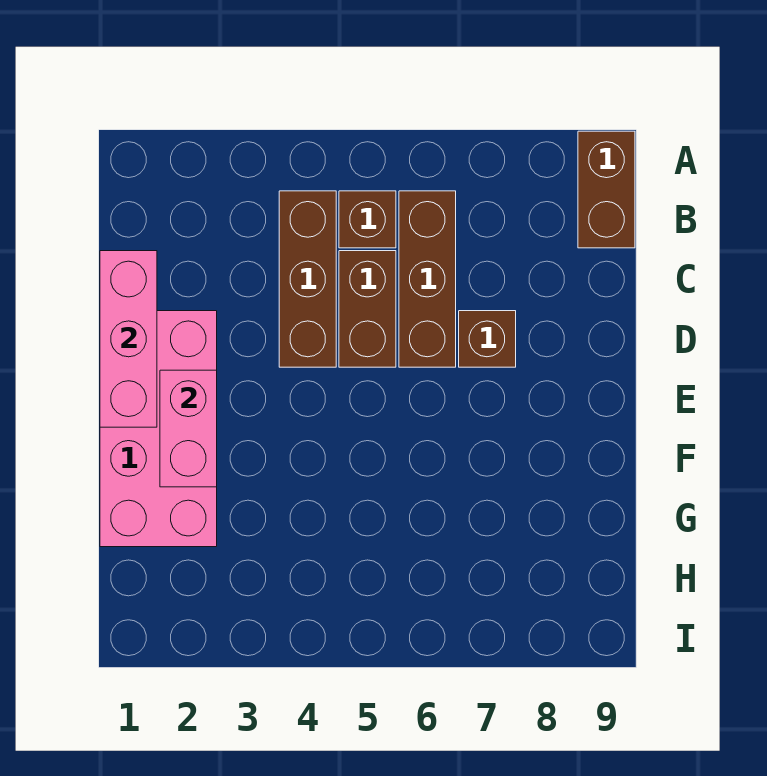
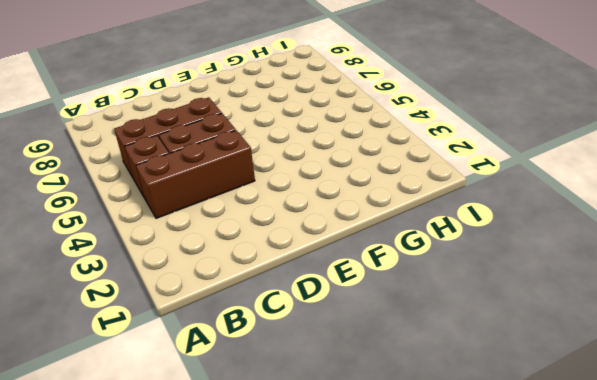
none -> brown 1x2 brick [578,131,635,248]
none -> pink 2x4 brick [100,311,217,547]

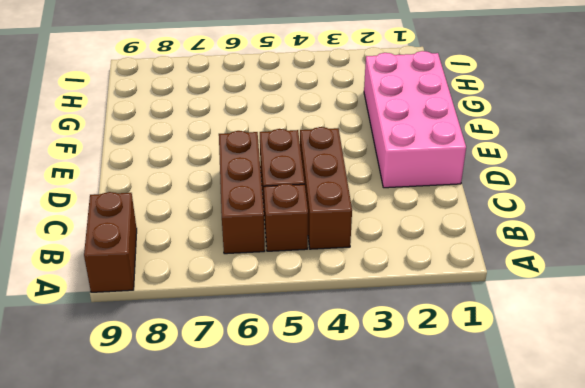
none -> brown 1x1 brick [459,311,516,367]
none -> pink 1x3 brick [100,251,157,427]

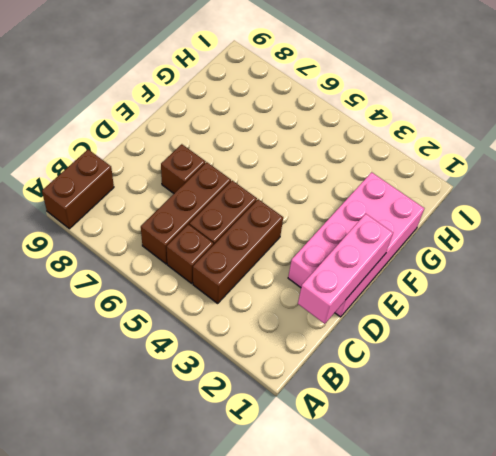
none -> pink 1x2 brick [160,370,217,487]

